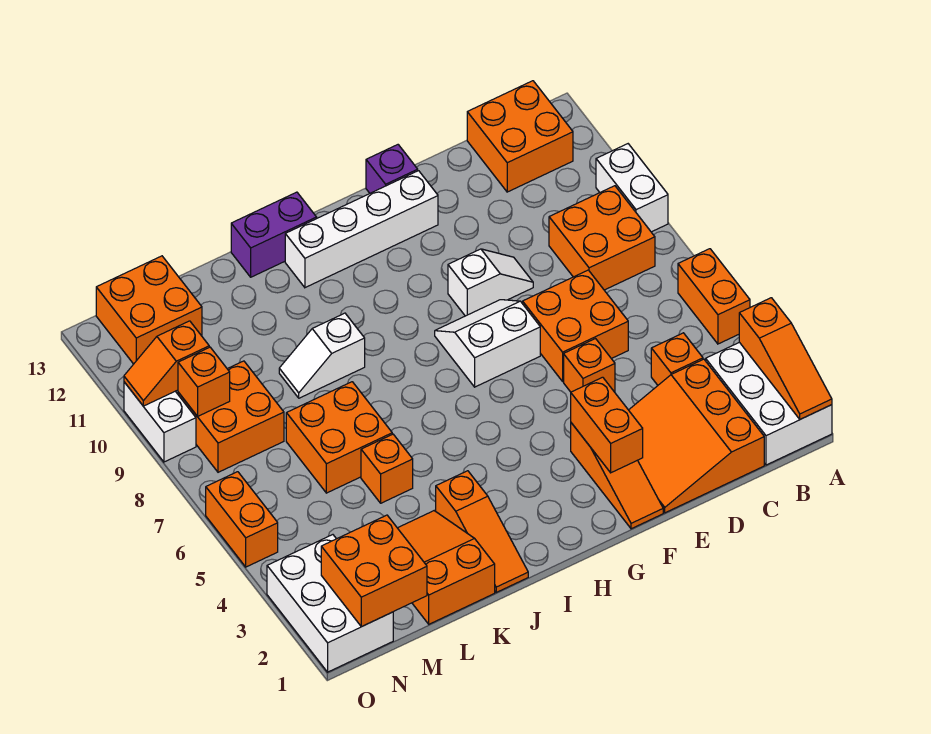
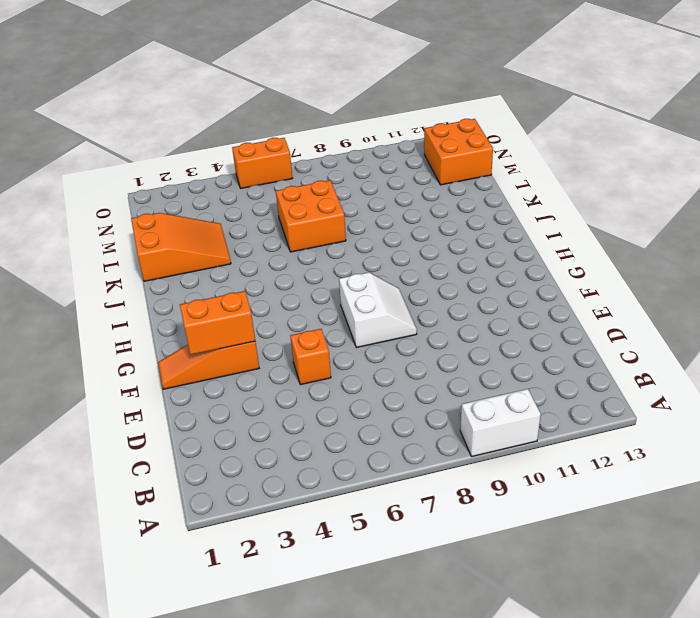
none -> white 2x3 brick [706,342,832,465]
none -> orange 1x2 brick [678,249,750,344]
none -> orange 2x2 brick [549,186,655,290]
none -> orange 2x2 brick [467,81,573,192]

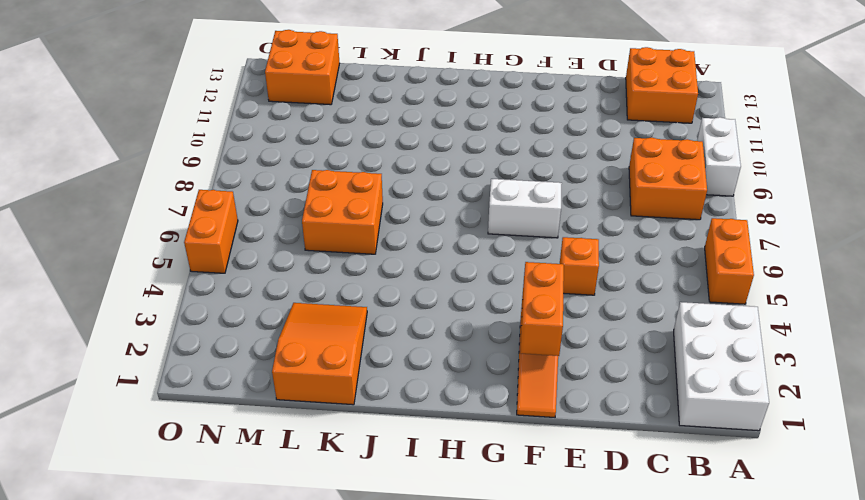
none -> orange 3x3 slope [629,359,764,513]
none -> orange 1x1 brick [651,333,703,385]
none -> orange 2x2 brick [523,270,628,381]
none -> white 1x2 slope [448,249,533,316]

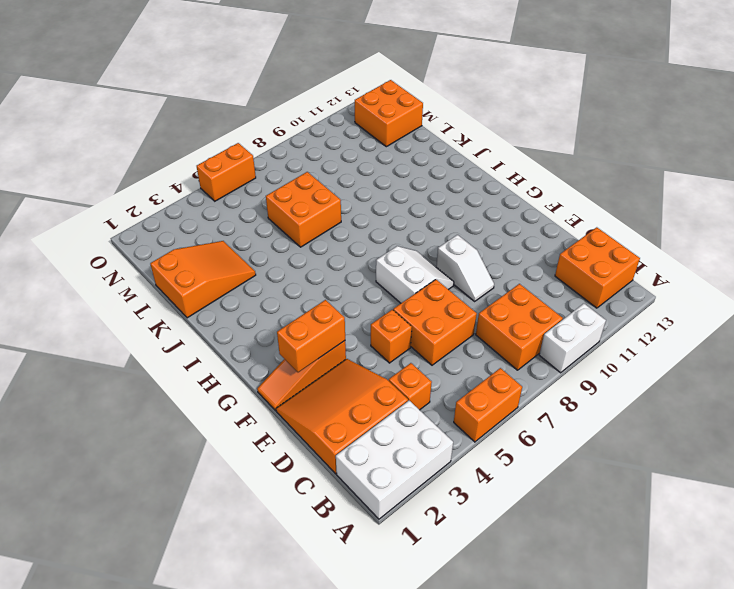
none -> white 1x4 brick [285,171,438,288]
none -> purple 1x1 brick [366,145,418,193]
none -> purple 1x2 brick [231,192,317,277]
none -> orange 1x3 slope [436,471,528,592]

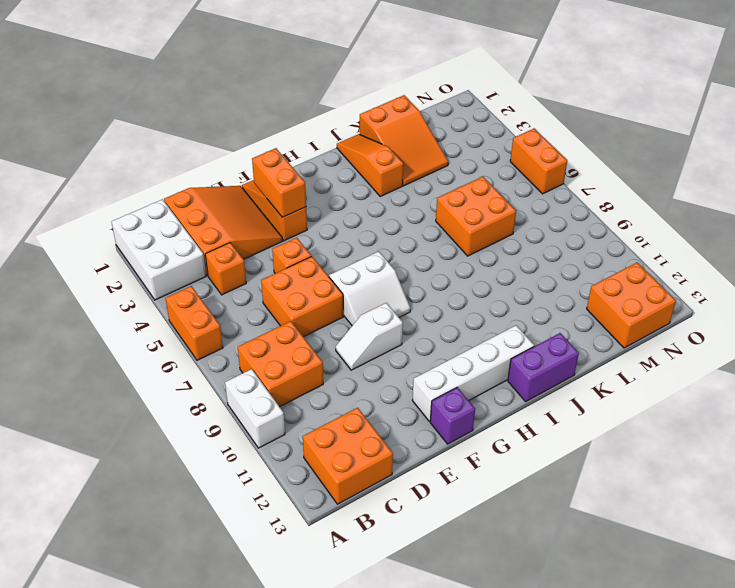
none -> white 1x2 slope [279,313,365,398]
none -> orange 1x1 brick [361,434,413,503]
none -> orange 2x2 brick [178,361,284,472]
none -> white 2x3 brick [267,535,393,672]

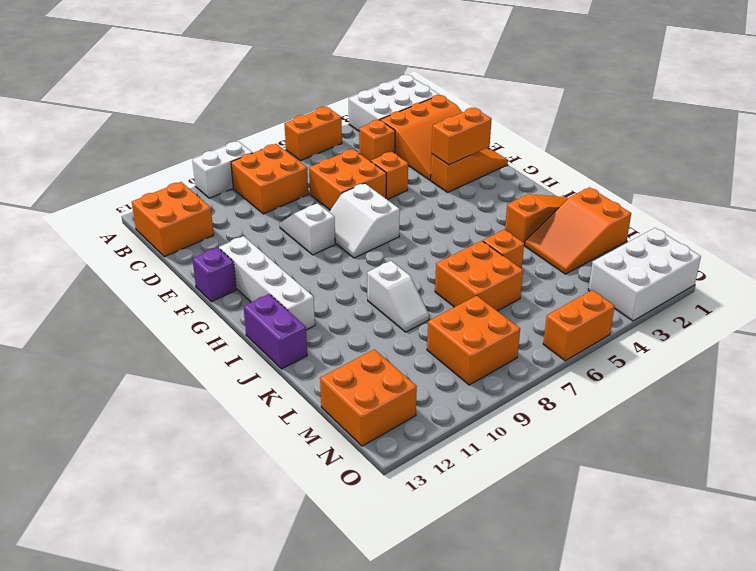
none -> white 1x2 brick [124,382,196,462]
none -> orange 1x3 slope [739,298,832,419]
none -> orange 2x2 brick [321,515,427,627]
none -> orange 1x1 brick [178,347,230,416]

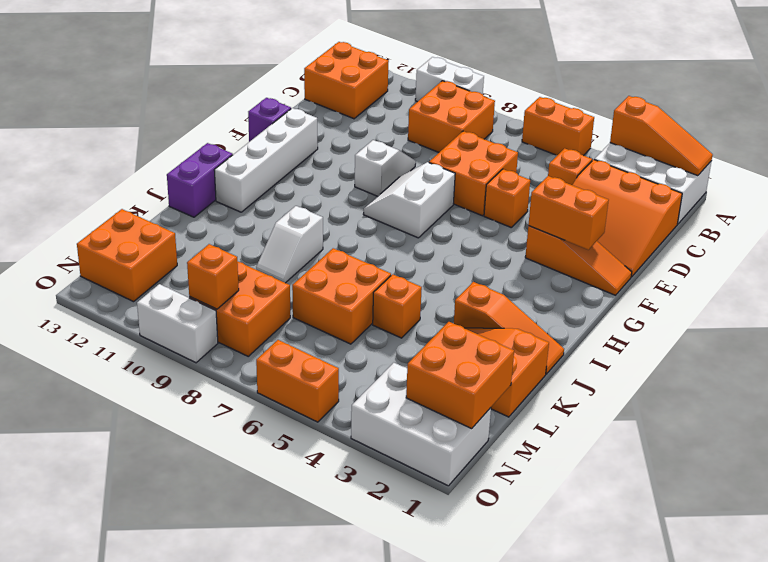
none -> orange 1x2 slope [124,321,209,406]

